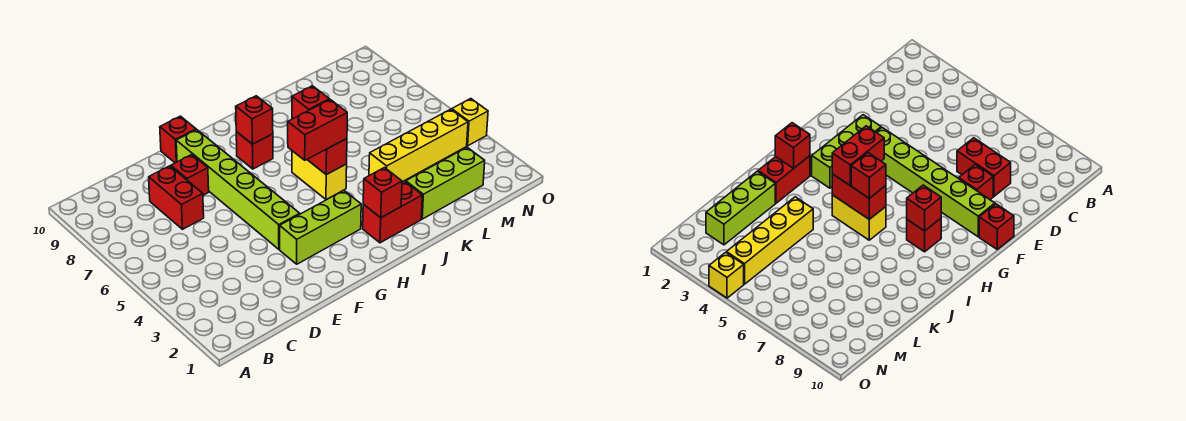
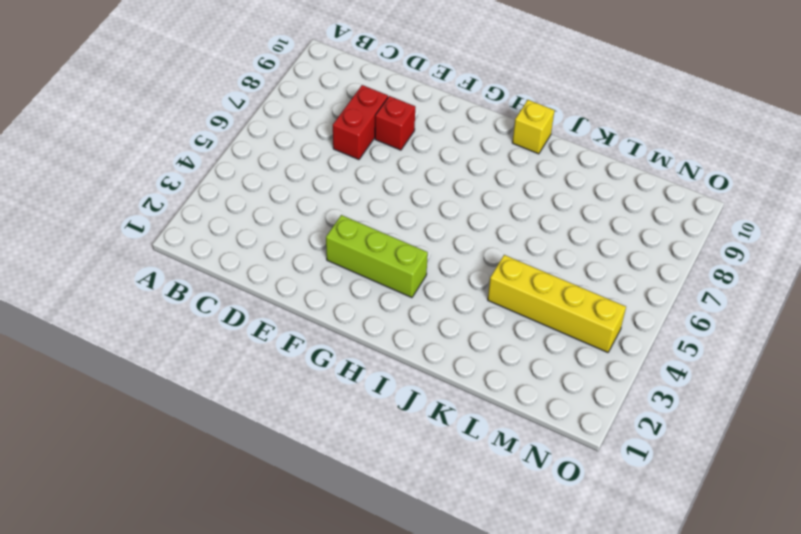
yellow 1x1 brick [512,100,555,154] -> yellow 1x1 brick moved to [451,99,488,146]
none -> lime 1x6 brick [176,130,300,249]
none -> red 1x1 brick [160,116,196,163]
none -> red 1x1 brick [236,132,273,169]

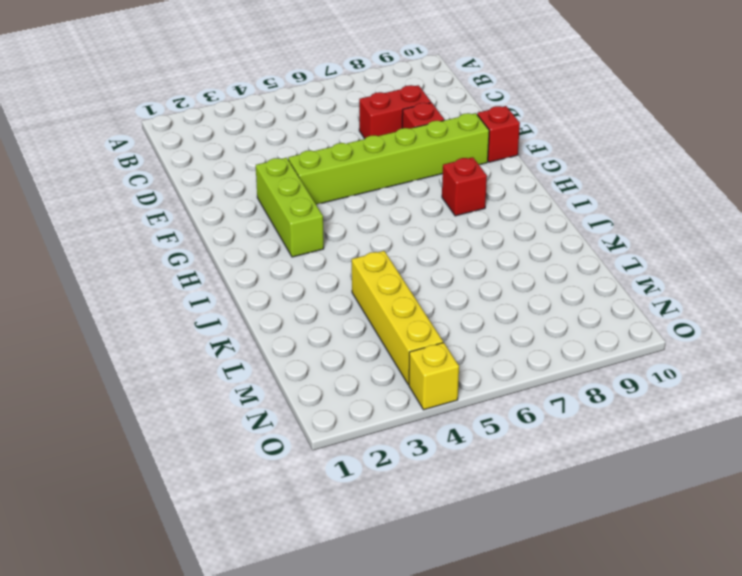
none -> red 1x2 brick [363,182,422,243]
none -> yellow 1x2 brick [292,151,347,199]
none -> lime 1x3 brick [406,147,485,219]

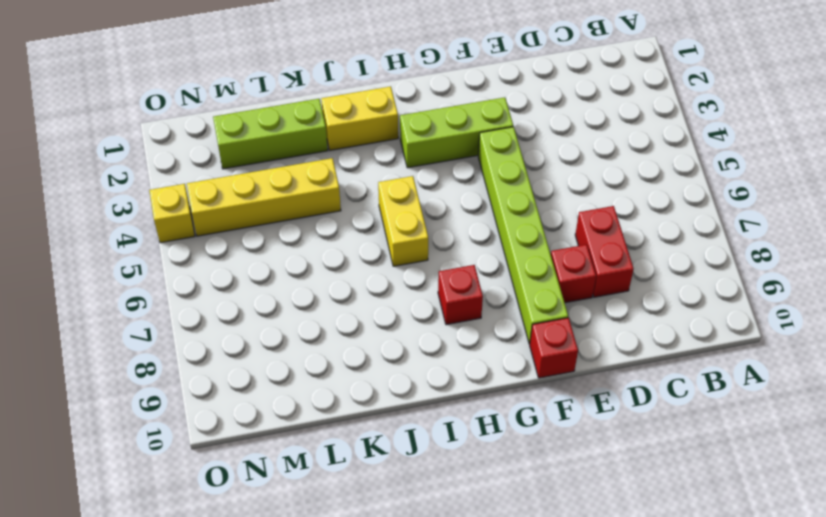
yellow 1x2 brick [321,86,398,150] -> red 1x2 brick [363,182,422,243]
none -> red 1x1 brick [236,96,273,144]
none -> red 1x1 brick [363,168,402,218]
none -> red 1x2 brick [307,139,347,175]

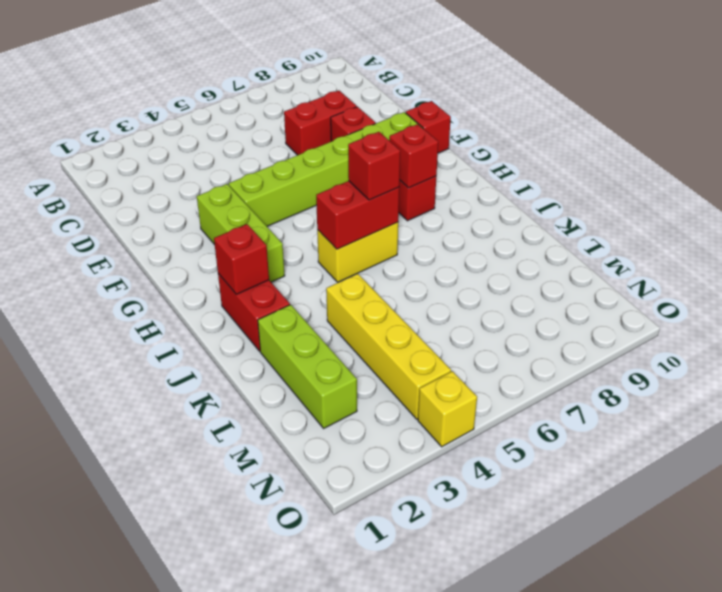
none -> red 1x2 brick [288,100,347,160]

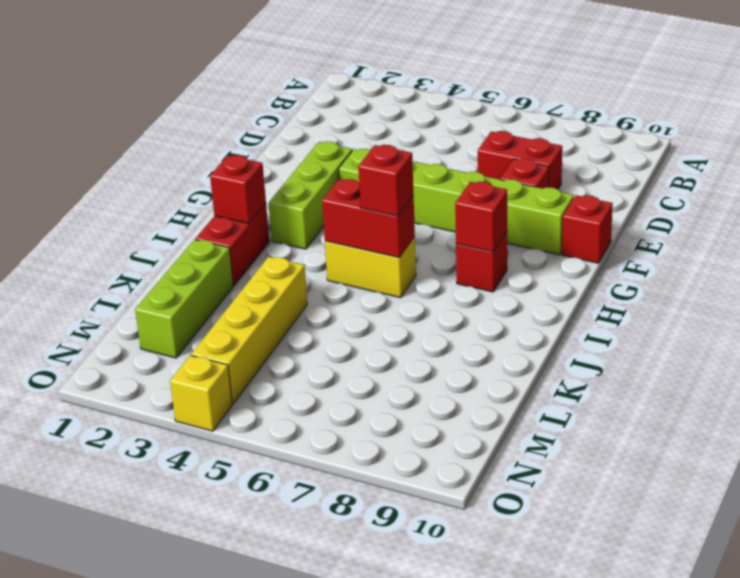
none -> red 1x2 brick [288,100,347,160]

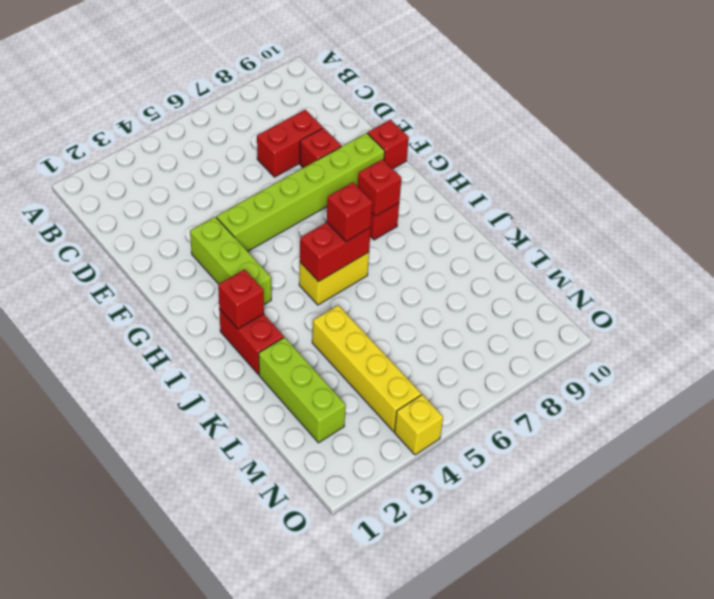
none -> red 1x2 brick [288,100,347,160]

